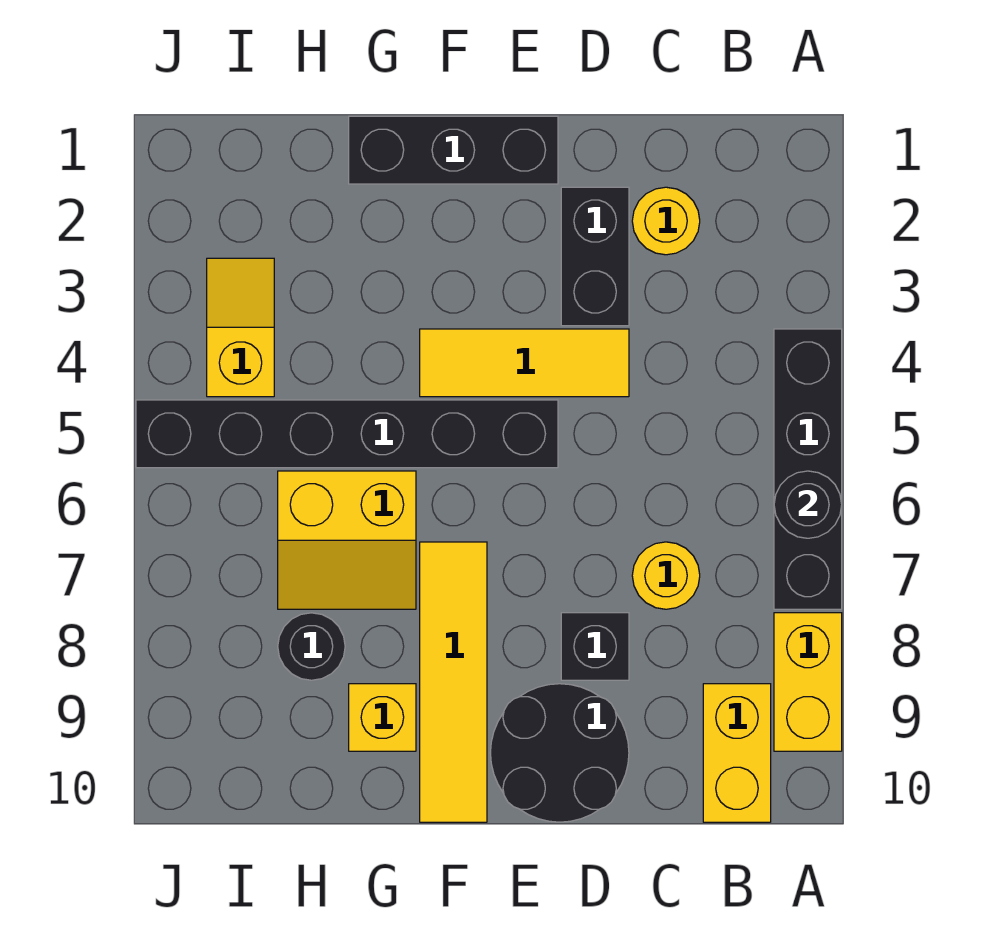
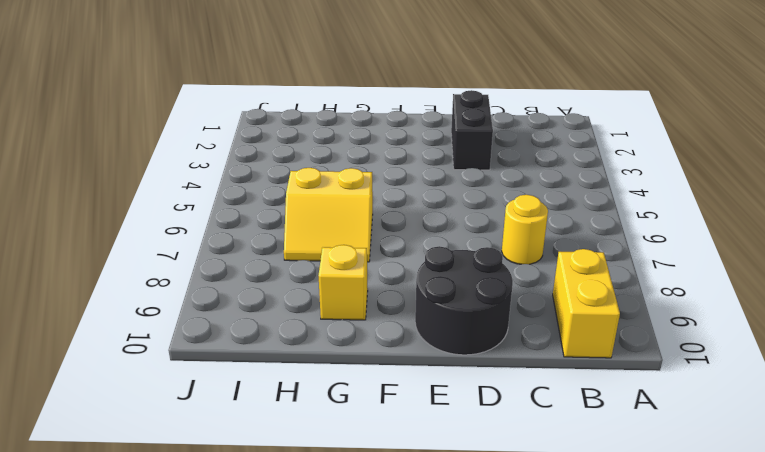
none -> black 1x4 brick [774,329,842,609]
none -> yellow 1x2 brick [774,613,842,751]
none -> yellow 1x1 round brick [632,187,700,255]

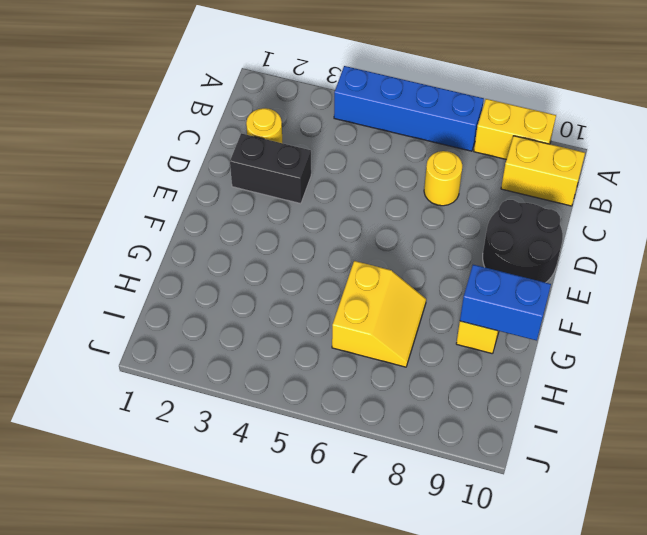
blue 1x4 brick [334,66,484,151] -> black 1x4 brick [774,329,842,609]
blue 1x2 brick [460,265,551,341] -> none
none -> yellow 1x3 tile [420,329,629,397]
none -> black 1x1 brick [561,613,629,680]
none -> black 1x3 brick [349,116,558,184]

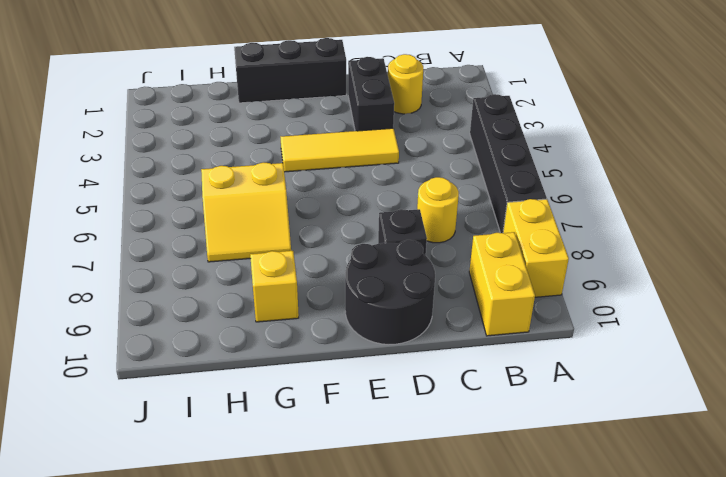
none -> black 1x6 brick [136,400,558,468]
none -> yellow 1x4 tile [420,542,487,822]
none -> black 1x1 round brick [278,613,345,680]

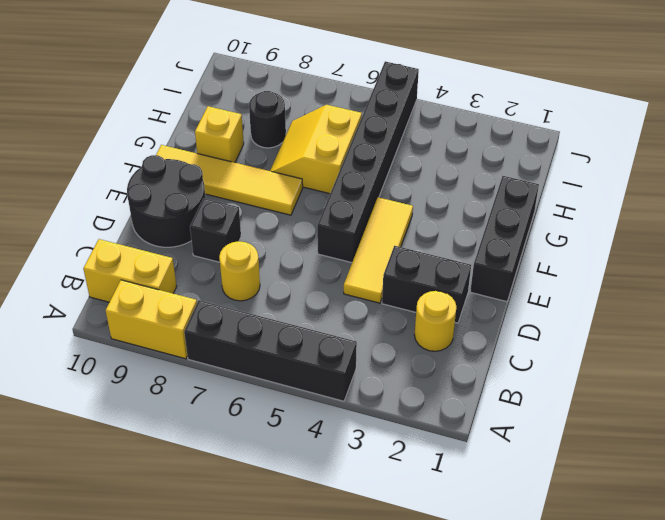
none -> yellow 1x2 slope [207,258,274,397]
none -> black 1x1 round brick [774,471,842,538]

